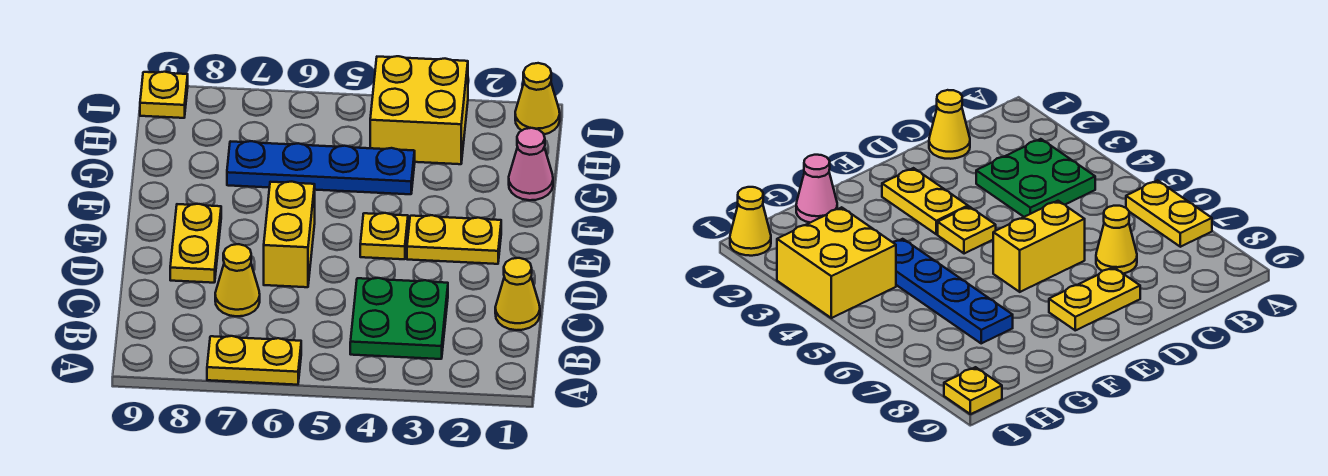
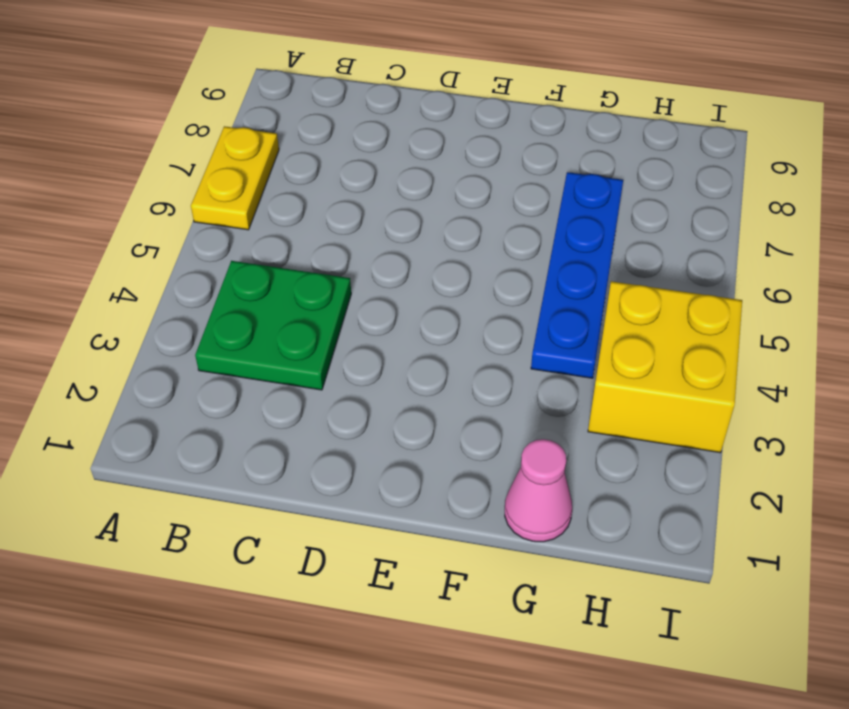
none -> yellow 1x1 cone [495,258,540,330]
none -> yellow 1x1 cone [215,244,260,316]
none -> yellow 1x2 brick [264,182,315,287]

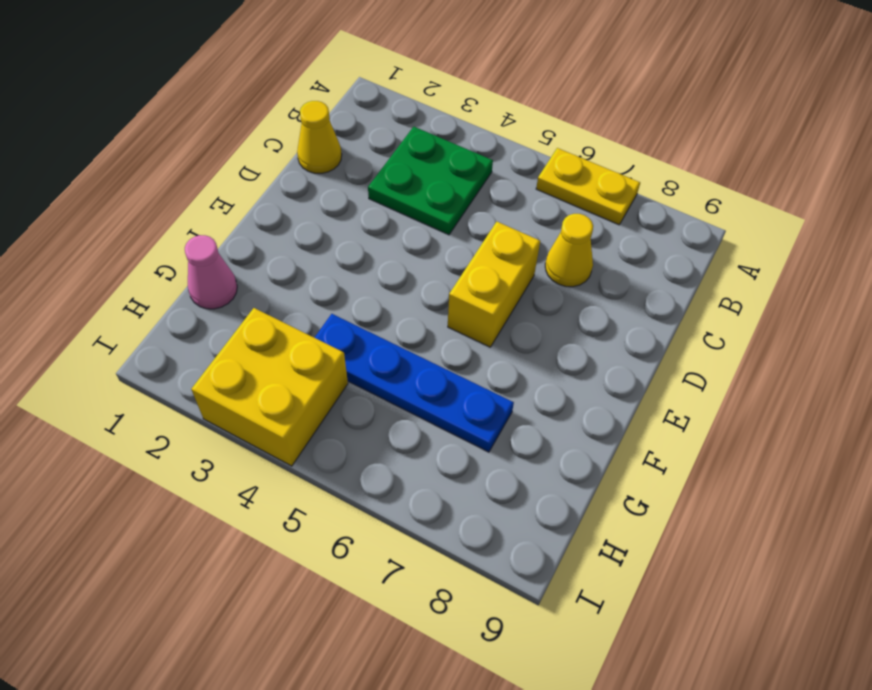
none -> yellow 1x2 plate [170,204,221,283]
none -> yellow 1x2 plate [407,215,501,264]
none -> yellow 1x1 plate [360,213,408,259]

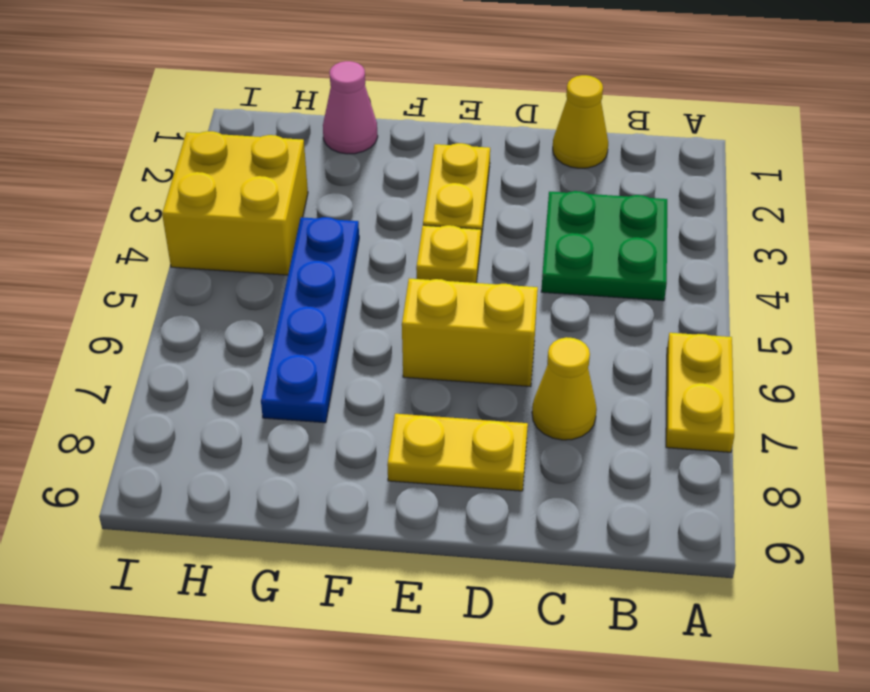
none -> yellow 1x1 cone [515,63,560,134]
none -> yellow 1x1 plate [140,72,188,118]

